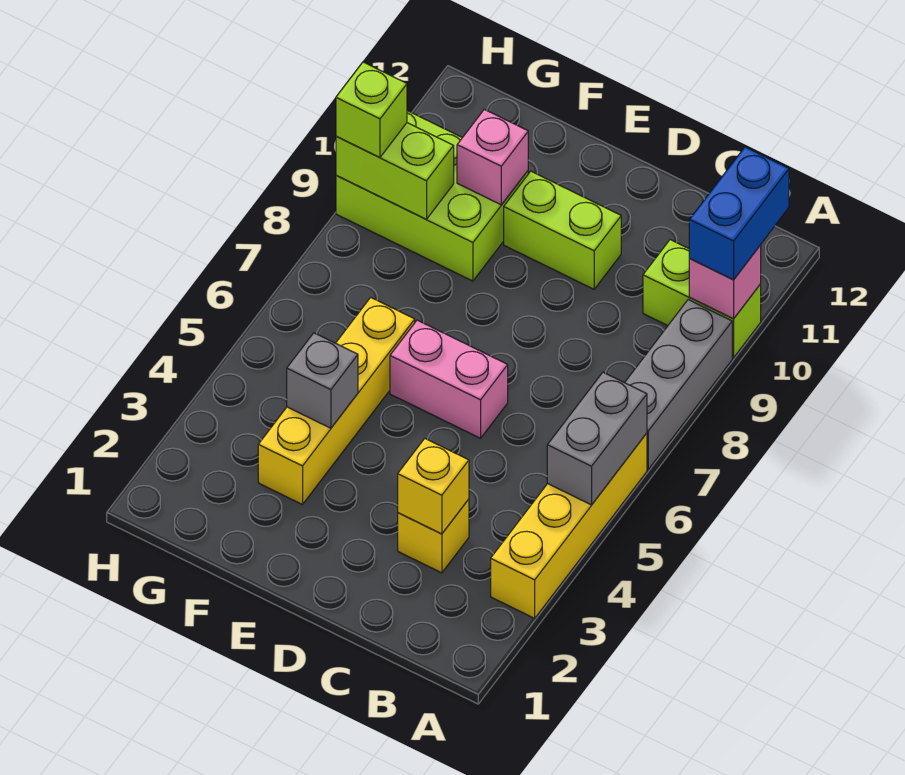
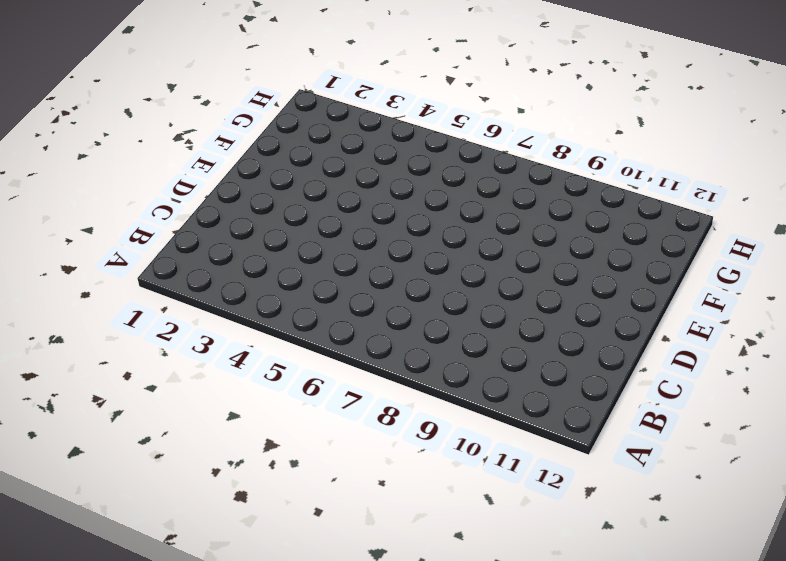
none -> yellow 1x4 brick [491,433,647,618]
none -> grey 1x3 brick [625,300,732,469]
none -> lime 1x2 brick [643,240,761,358]

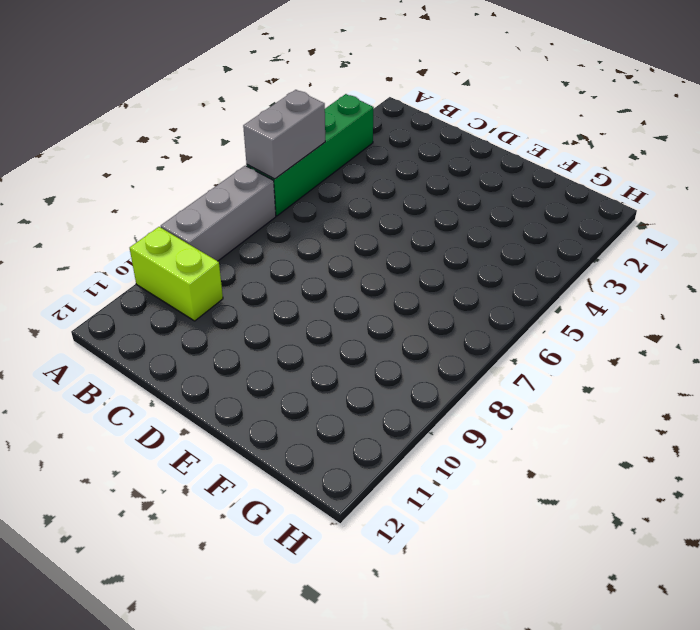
green 1x4 brick [247,94,374,216] -> yellow 1x4 brick [491,433,647,618]
none -> yellow 1x1 brick [398,499,469,573]
none -> pink 1x2 brick [390,320,508,438]
none -> lime 1x2 brick [504,171,621,289]

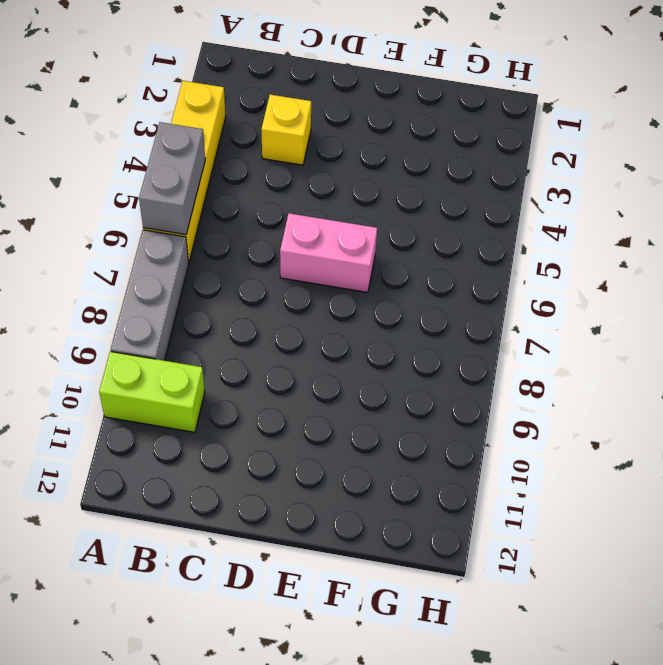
none -> lime 1x2 brick [504,171,621,289]
none -> yellow 1x4 brick [258,297,415,505]
none -> lime 2x3 brick [336,111,528,281]

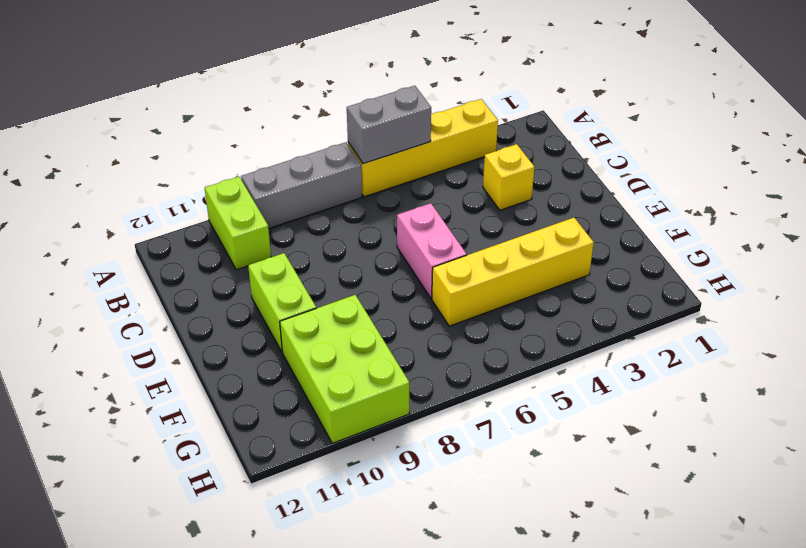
none -> pink 1x1 brick [689,245,761,319]
none -> yellow 1x1 brick [398,439,469,534]
none -> grey 1x1 brick [287,333,358,428]

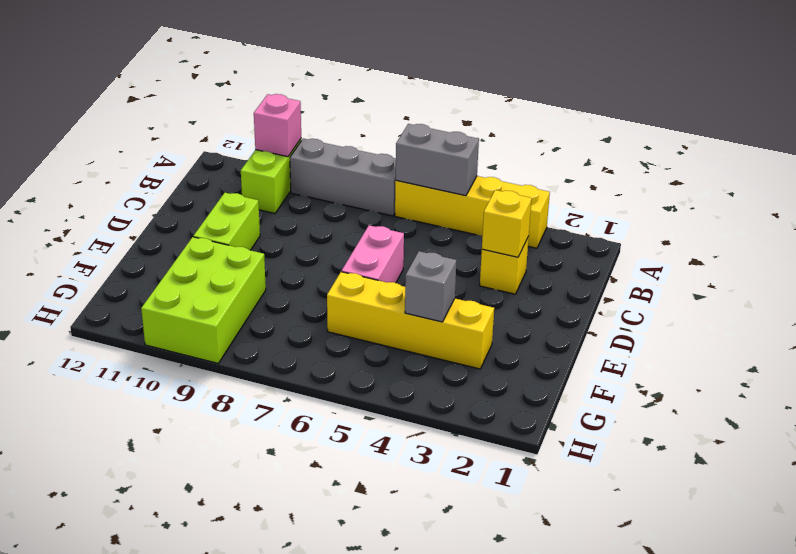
none -> pink 1x1 brick [457,109,528,205]
none -> lime 1x2 brick [336,123,454,219]
none -> blue 1x2 brick [689,147,789,280]

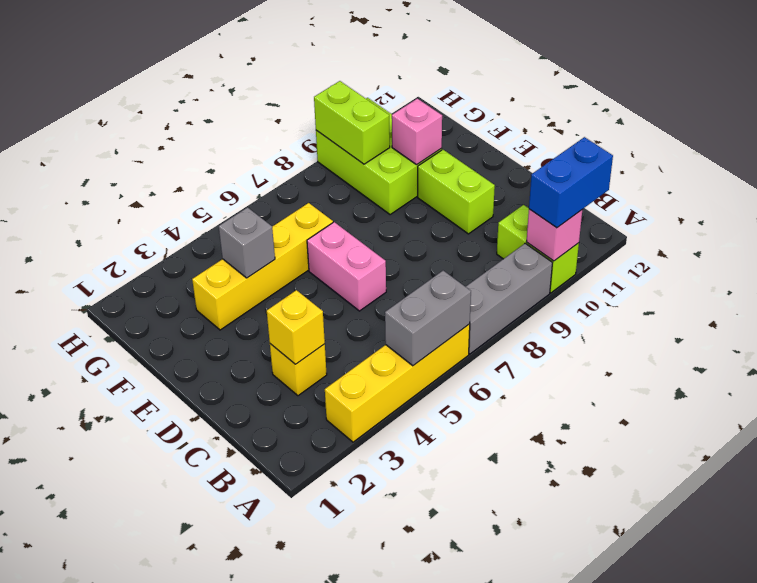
none -> lime 1x1 brick [336,62,407,158]

